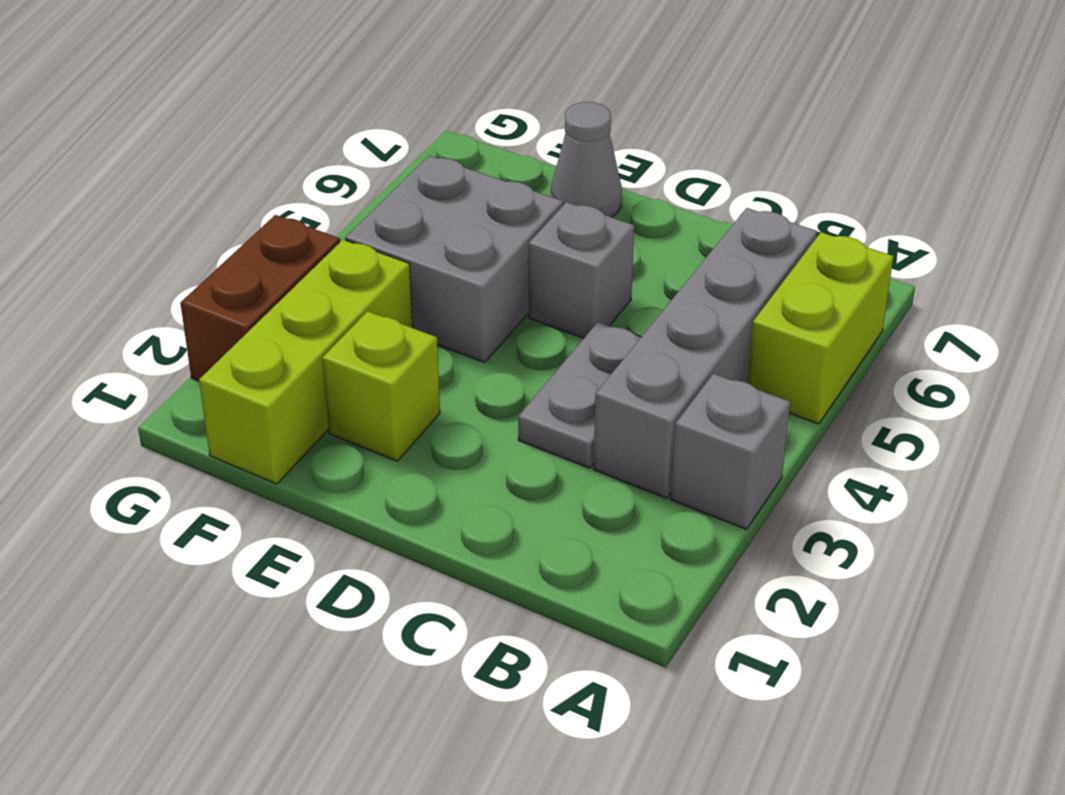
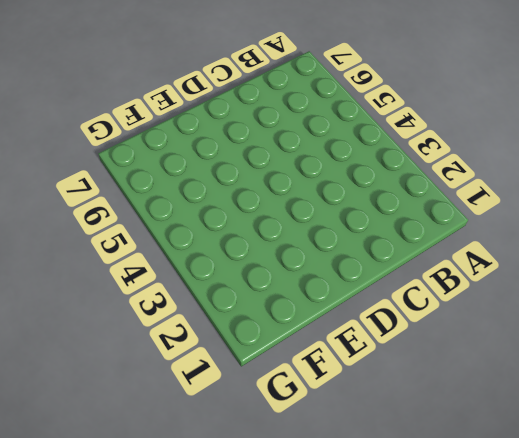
none -> grey 1x1 brick [671,374,790,529]
none -> lime 1x2 brick [747,232,893,424]

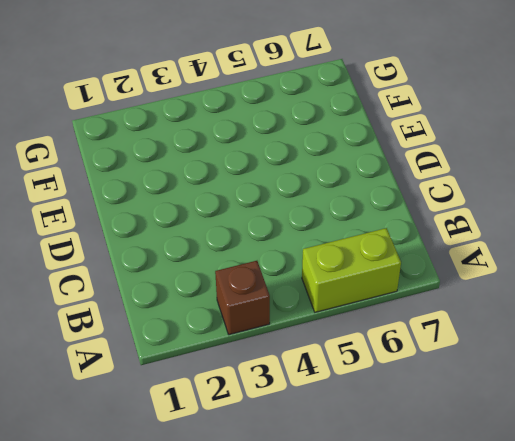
brown 1x1 brick [215,261,270,335] -> grey 1x1 brick [671,374,790,529]
none -> grey 1x4 brick [594,208,817,498]
none -> grey 1x2 plate [518,322,641,468]

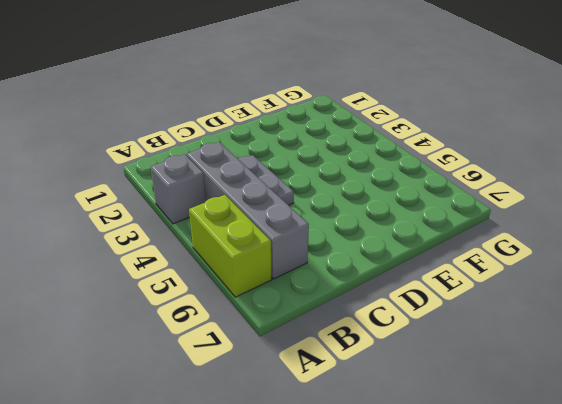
none -> grey 1x1 brick [529,202,634,338]
none -> lime 1x1 brick [322,311,440,461]

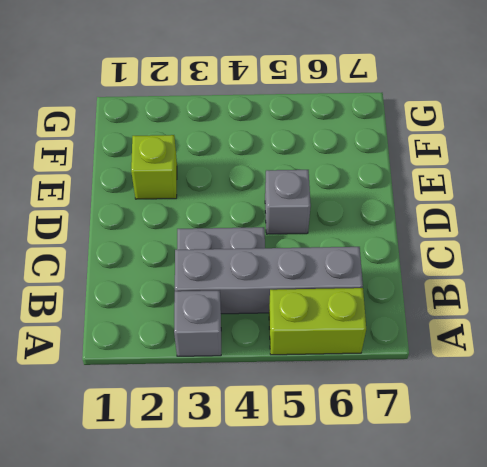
none -> grey 2x2 brick [345,156,563,362]
none -> grey 1x1 cone [551,102,622,217]

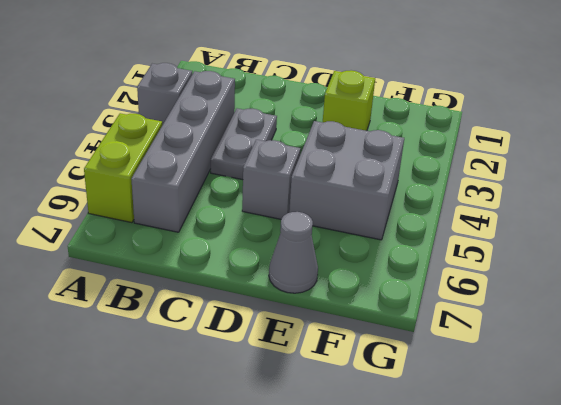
none -> lime 1x3 brick [199,240,413,484]
none -> brown 1x2 brick [180,215,340,381]

